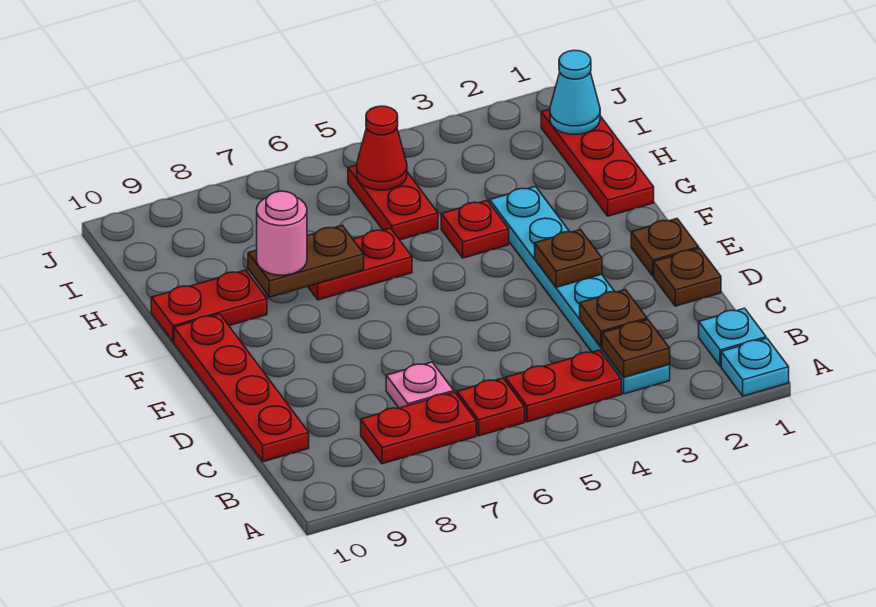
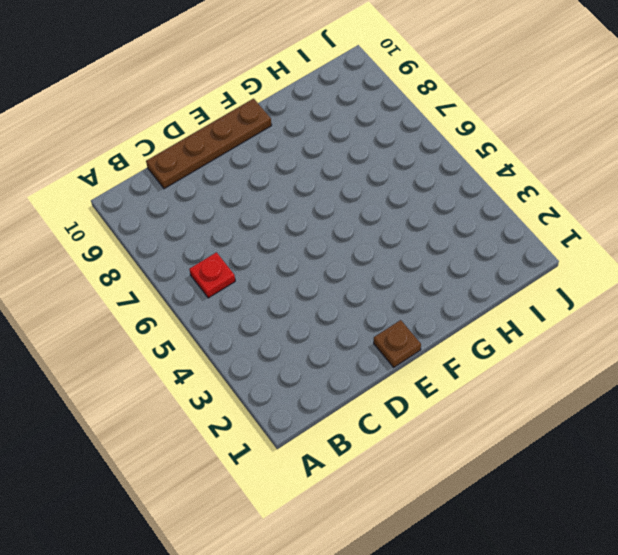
brown 1x4 plate [146,99,272,189] -> red 1x4 plate [174,314,309,462]
none -> cyan 1x1 plate [721,338,789,396]
none -> cyan 1x1 plate [699,308,766,366]
none -> cyan 1x6 plate [490,186,670,394]

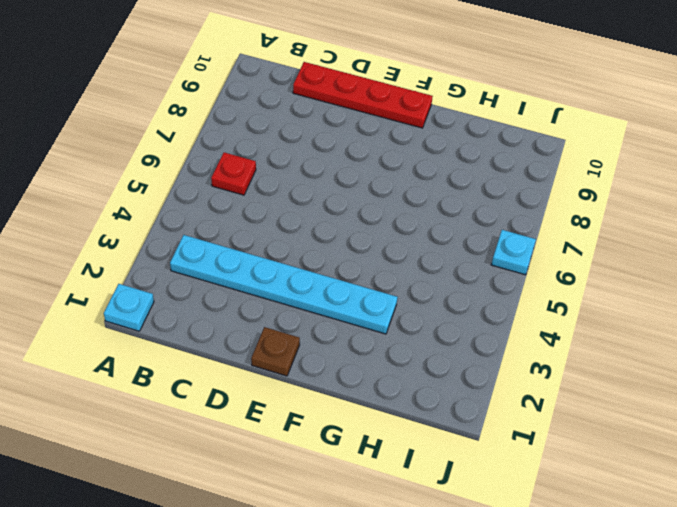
cyan 1x1 plate [491,230,536,275] -> cyan 1x1 plate moved to [699,308,766,366]
none -> red 1x2 plate [505,350,621,422]
none -> red 1x2 plate [361,392,476,464]
none -> pink 1x1 plate [386,362,454,408]

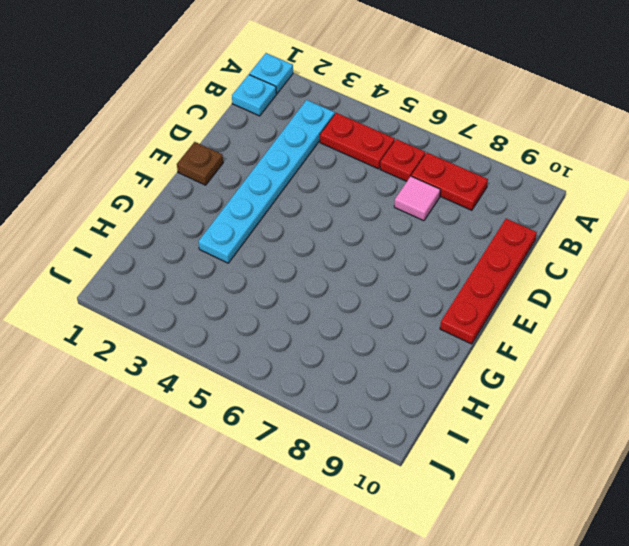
pink 1x1 tile [394,176,440,221] -> pink 1x1 plate [386,362,454,408]
none -> brown 1x1 plate [654,248,721,306]
none -> red 1x3 plate [541,109,654,216]
none -> red 1x1 plate [441,200,509,258]

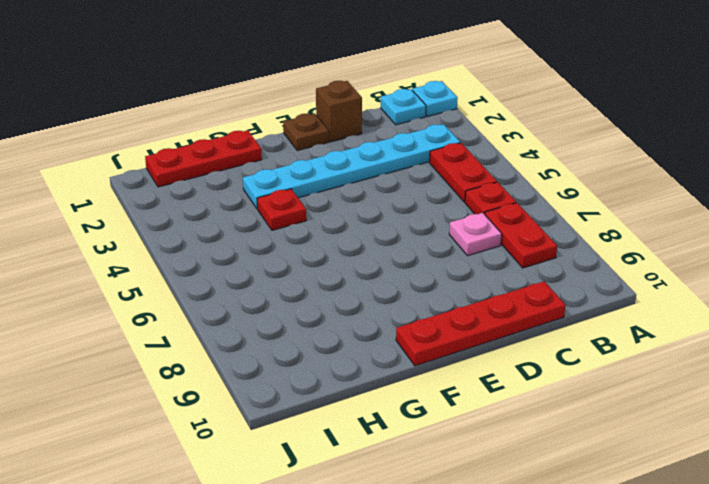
brown 1x1 brick [316,81,362,142] -> brown 1x1 plate [654,248,721,306]
none -> red 1x2 plate [308,228,412,300]
none -> red 1x2 plate [151,270,267,342]
none -> red 1x2 plate [348,165,438,240]

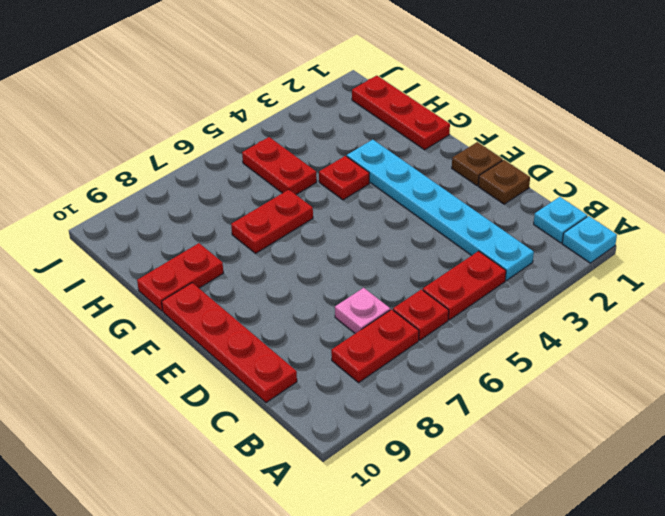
none -> brown 1x1 plate [602,320,670,377]
none -> brown 1x1 plate [580,290,647,347]
none -> brown 1x1 plate [535,230,602,287]

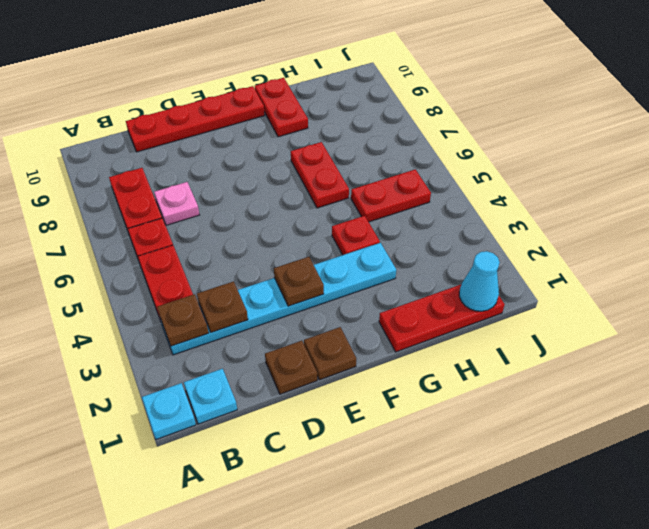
none -> brown 1x2 plate [248,226,364,297]
none -> red 1x1 cone [357,106,407,190]
none -> pink 1x1 round brick [257,191,307,275]

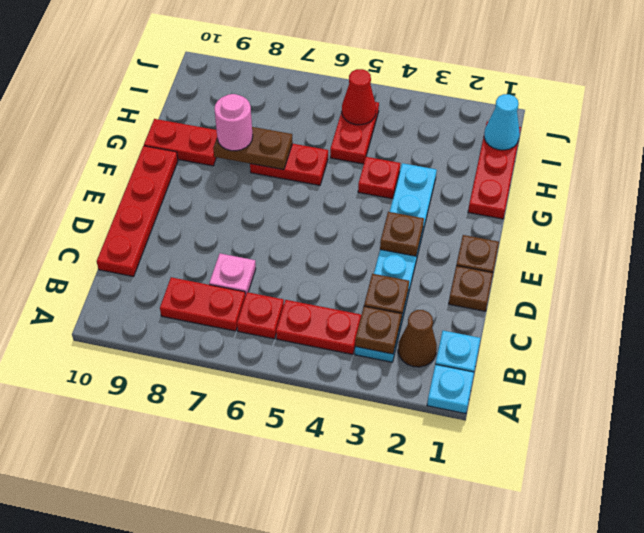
brown 1x1 cone [398,310,437,367] -> none

